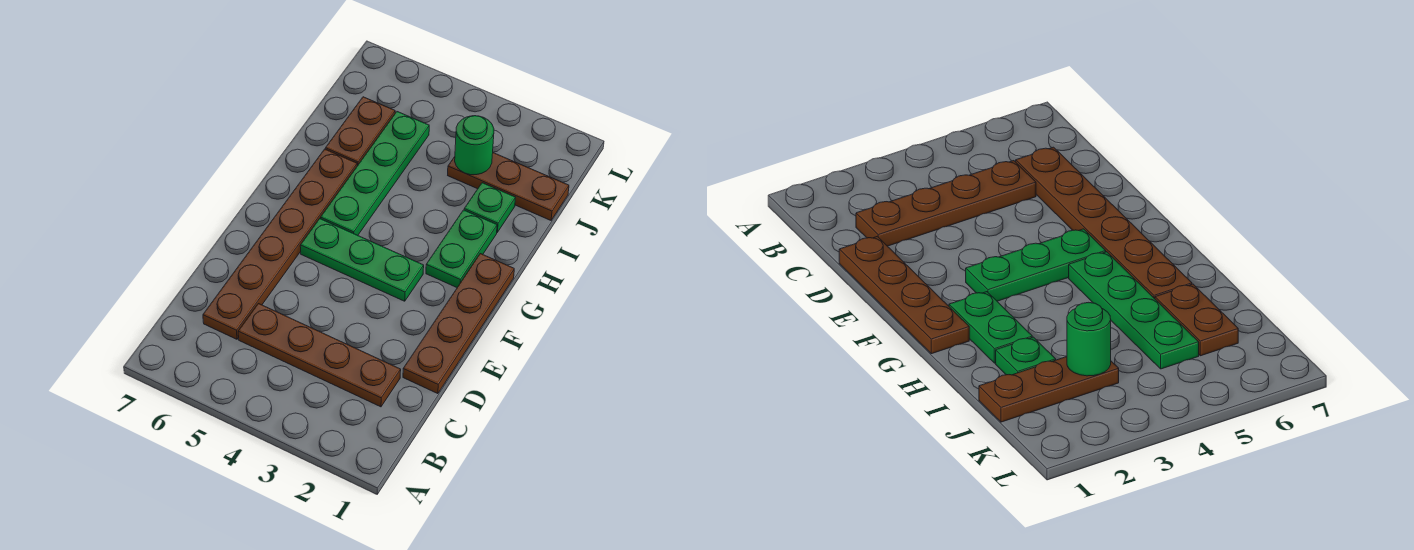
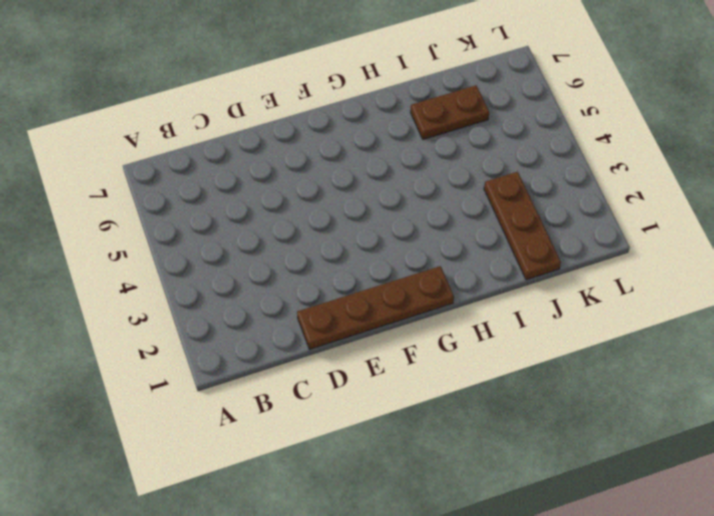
none -> brown 1x4 plate [238,304,401,407]
none -> brown 1x6 plate [203,149,357,339]

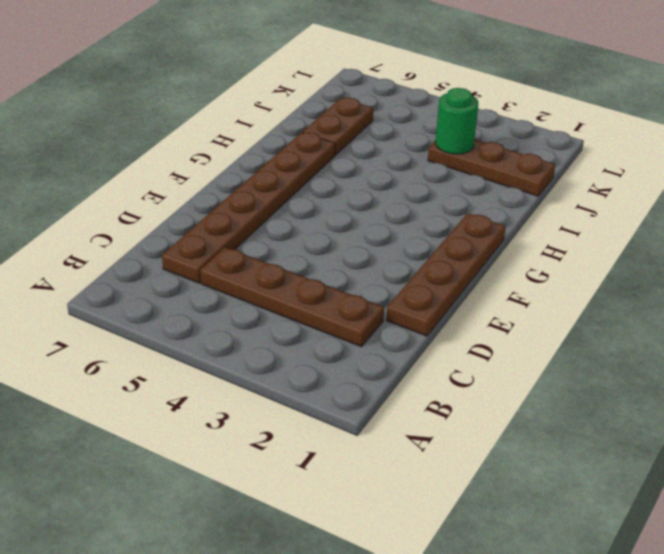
none -> green 1x3 plate [300,219,424,301]
none -> green 1x2 plate [426,210,497,287]

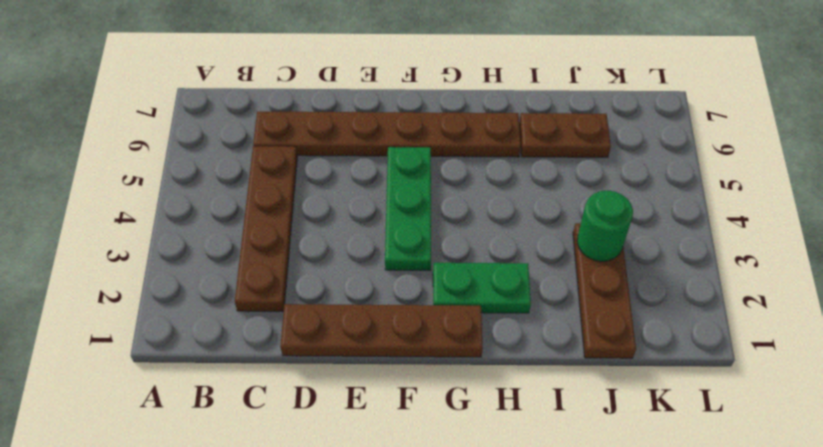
none -> green 1x4 plate [321,112,429,235]
none -> green 1x1 plate [464,183,516,232]

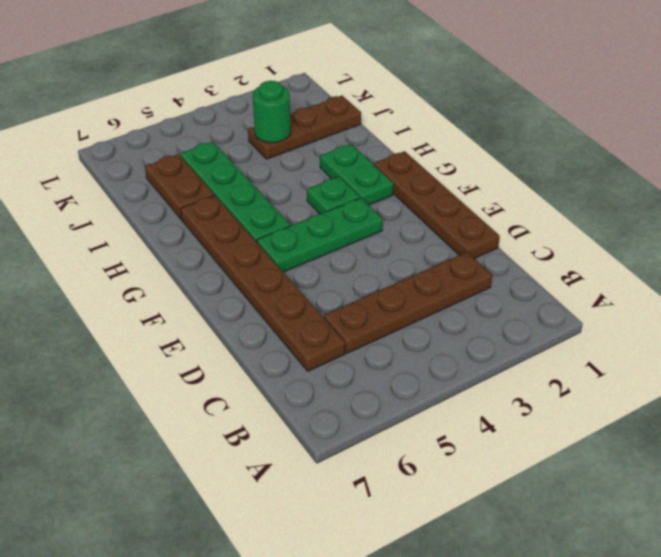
green 1x1 plate [307,177,360,214] -> green 1x1 plate moved to [464,183,516,232]

